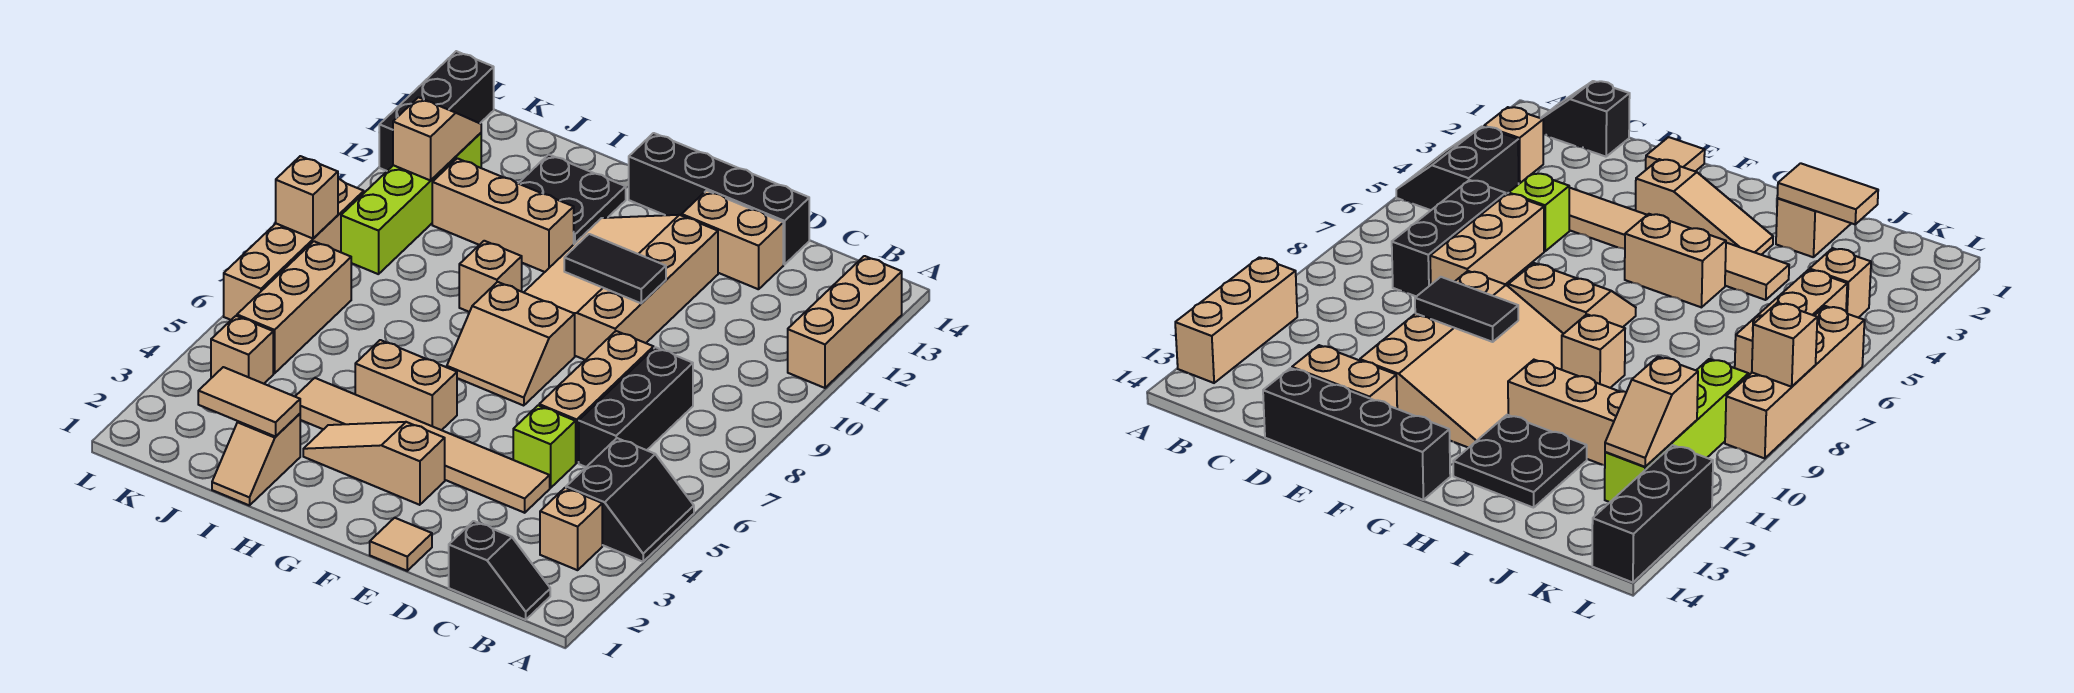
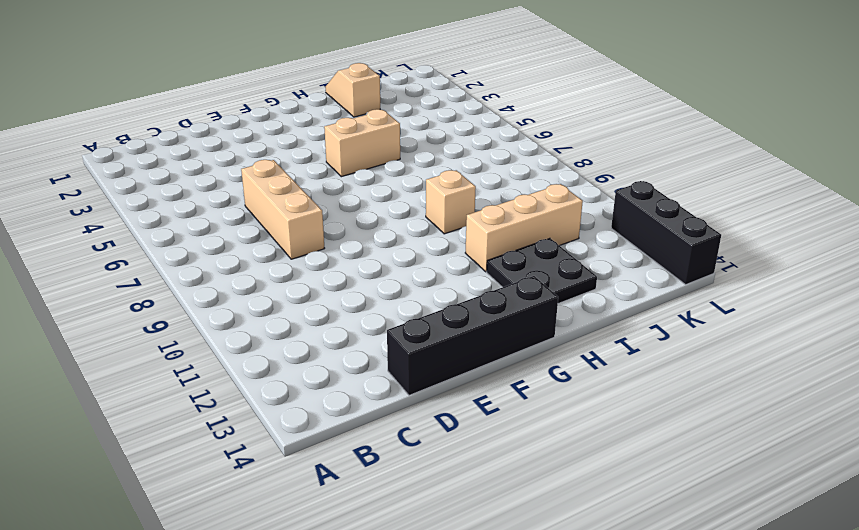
none -> black 2x2 slope [566,438,694,562]
none -> tan 1x3 brick [788,256,902,388]
none -> black 1x2 slope [449,521,550,620]

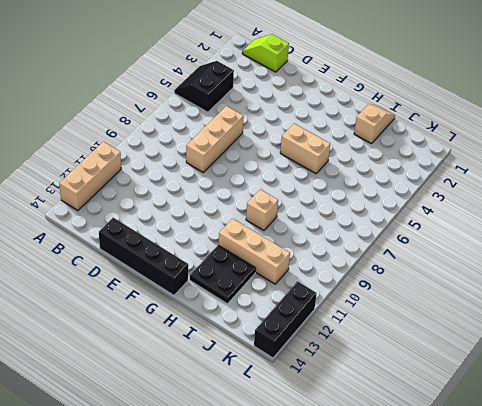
lime 1x2 slope [242,34,289,72] -> black 1x2 slope [449,521,550,620]
none -> tan 1x1 brick [540,488,602,570]
none -> black 1x3 brick [579,347,693,467]
none -> tan 1x6 tile [295,378,550,513]

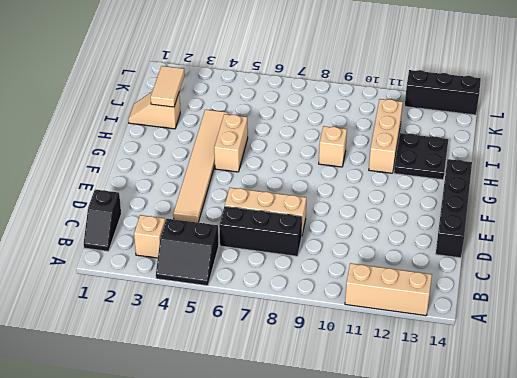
none -> lime 1x1 brick [513,405,576,488]
none -> tan 1x2 brick [682,191,783,289]
none -> tan 1x1 tile [370,518,432,571]

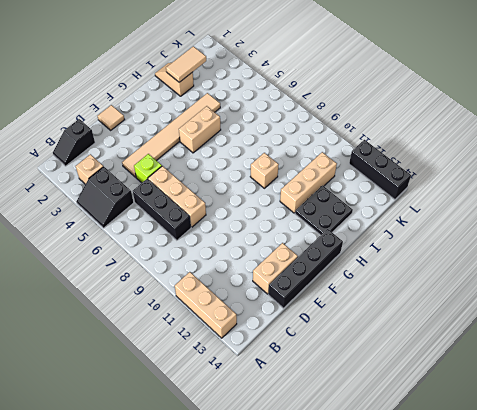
none -> tan 3x4 slope [524,215,718,360]
none -> tan 1x3 slope [303,422,445,505]
none -> tan 2x2 slope [447,282,575,406]

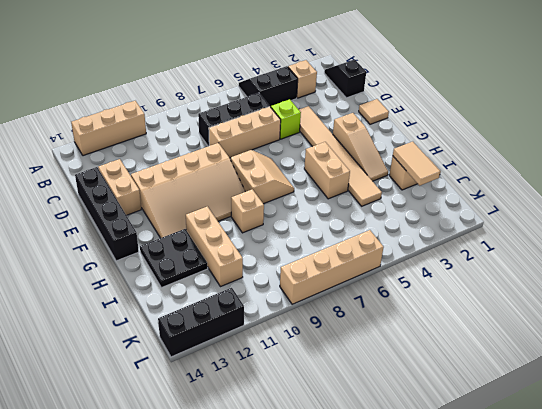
none -> tan 1x1 brick [211,316,273,384]
none -> tan 1x3 brick [237,241,351,373]
none -> lime 1x4 brick [341,133,481,274]

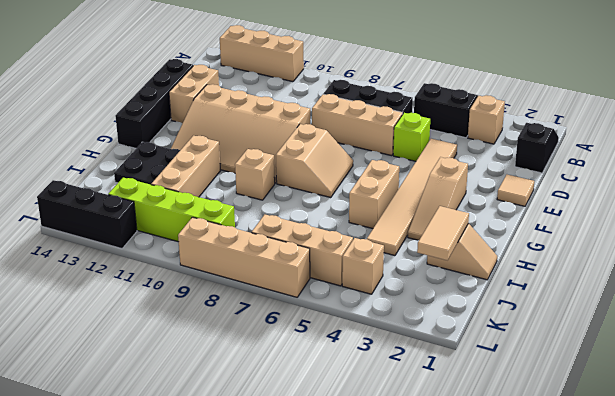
none -> black 1x2 tile [564,234,666,303]
none -> tan 1x2 slope [393,97,481,181]
none -> tan 1x1 brick [276,156,338,239]

